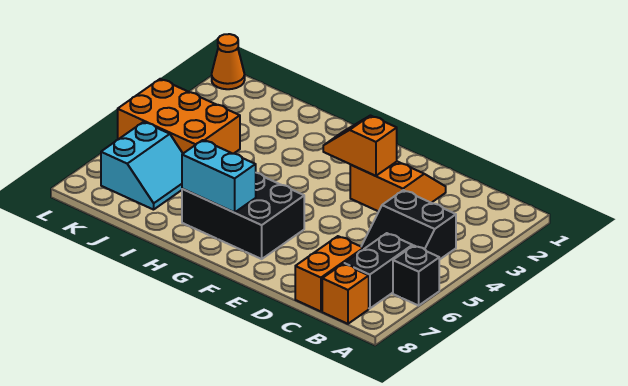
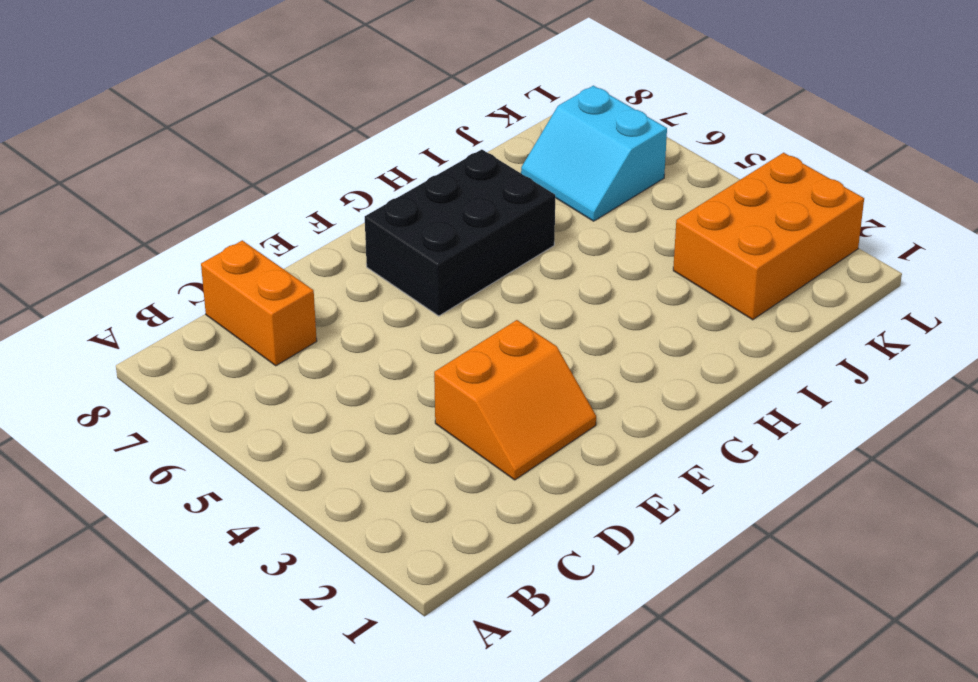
orange 2x3 brick [673,153,864,320] -> orange 2x3 brick moved to [118,79,240,154]
none -> black 1x1 brick [393,246,439,306]
none -> black 2x2 slope [361,190,456,260]
none -> black 1x2 brick [344,233,412,309]

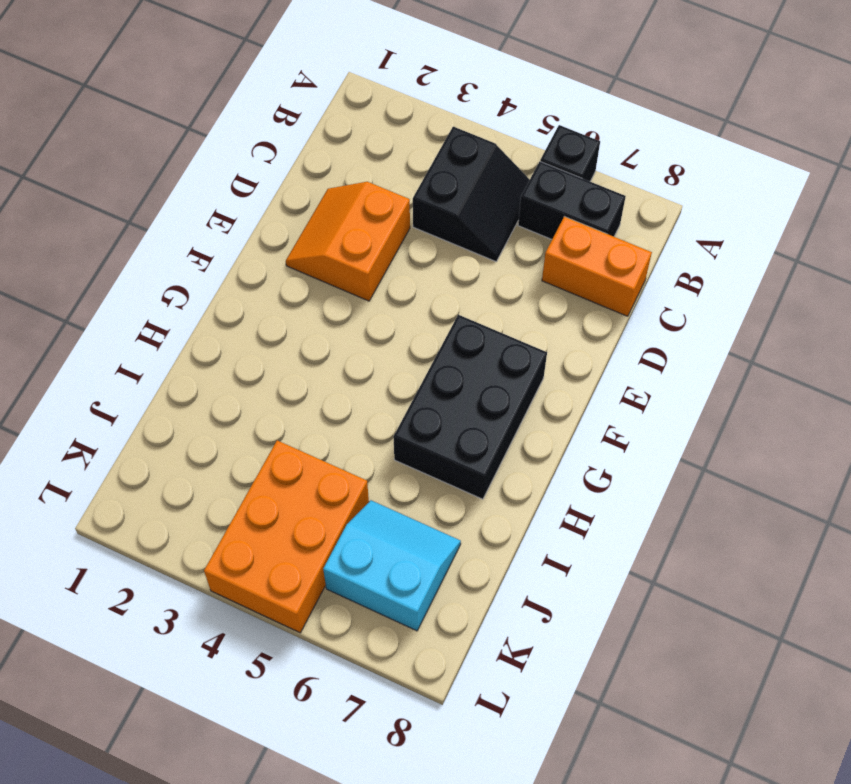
none -> orange 1x1 brick [322,264,369,324]
none -> orange 1x1 cone [212,34,245,89]
none -> orange 1x2 slope [323,116,397,176]

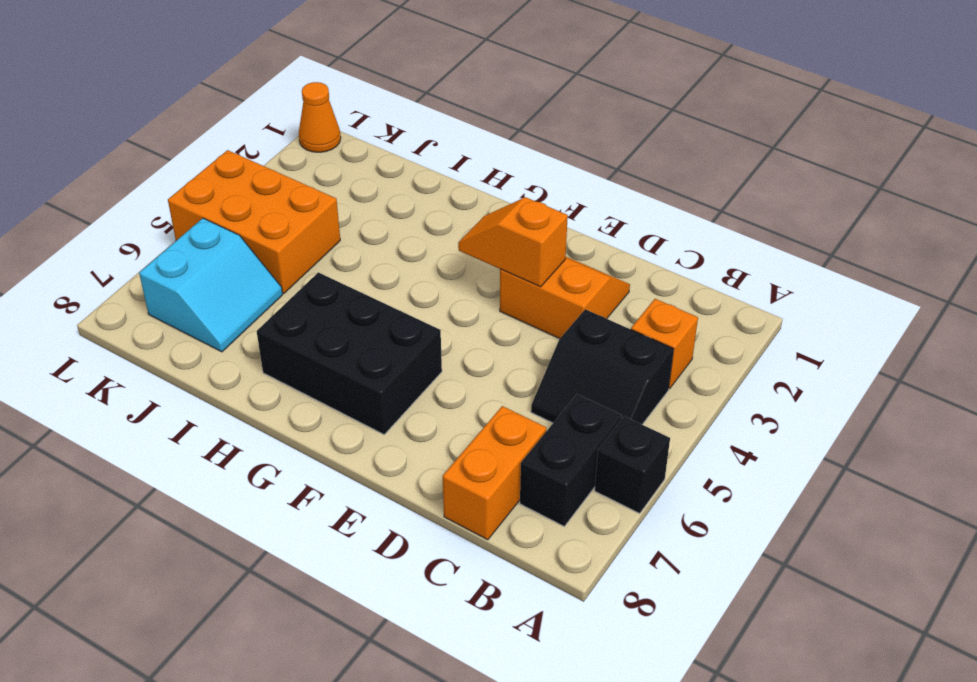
orange 1x1 brick [631,299,698,389] -> orange 1x1 brick moved to [322,264,369,324]
none -> cyan 1x2 brick [182,140,256,212]

